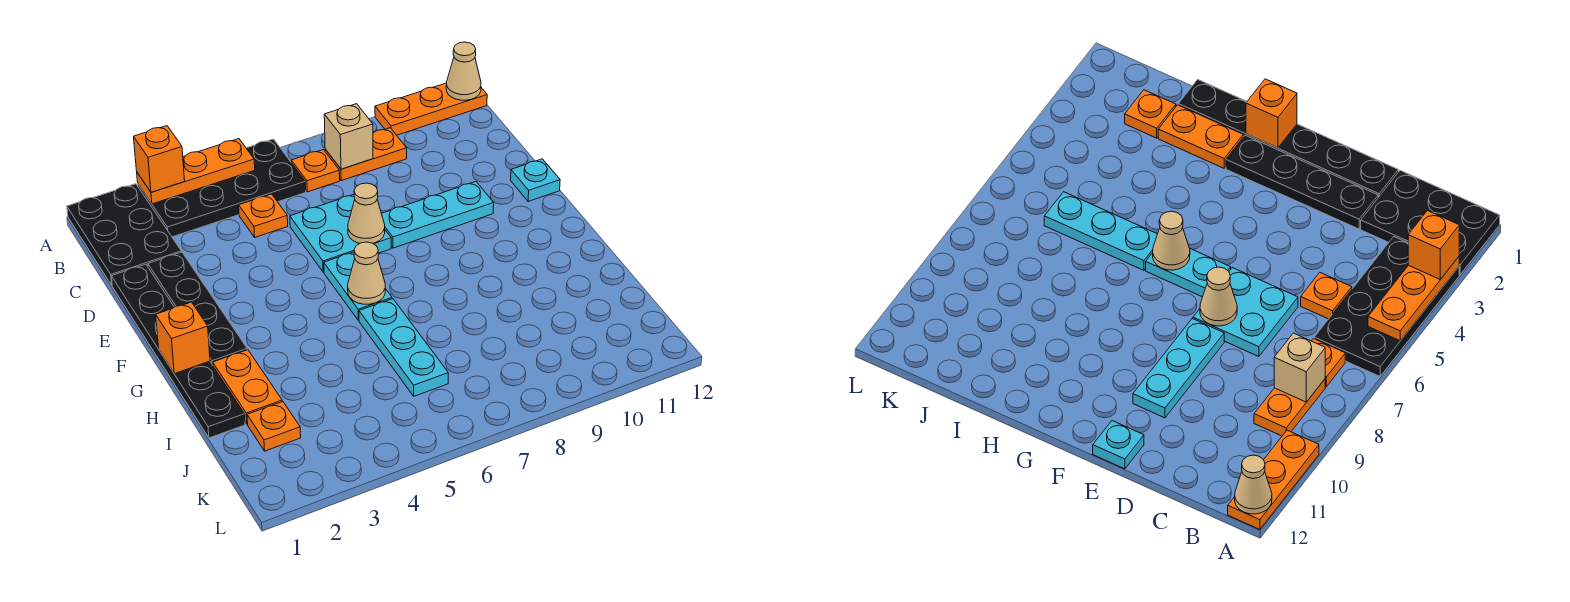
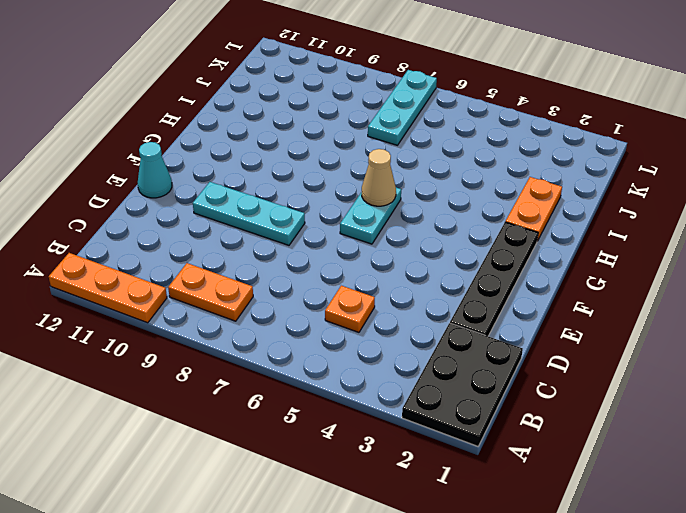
cyan 1x1 cone [138,142,172,198] -> cyan 1x1 plate [511,159,560,202]
cyan 1x3 plate [368,70,437,145] -> cyan 1x3 plate moved to [359,299,448,396]
none -> black 2x4 plate [138,139,306,237]
none -> orange 1x1 plate [291,150,340,192]
none -> black 1x6 plate [111,264,245,438]

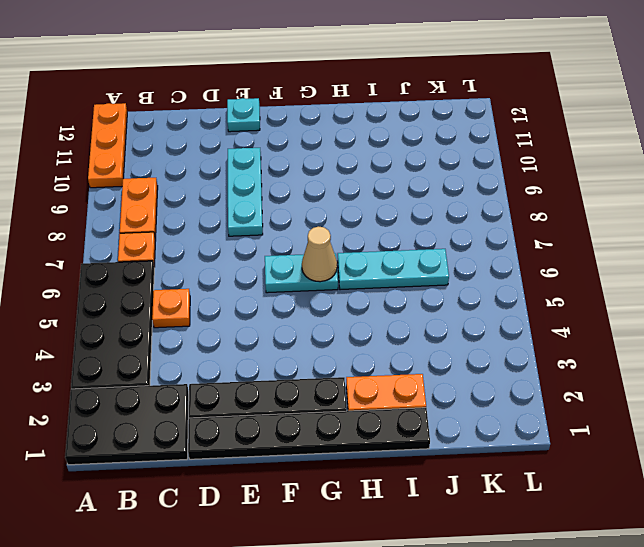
none -> cyan 2x2 plate [290,195,391,272]
none -> orange 1x1 plate [247,402,301,451]
none -> orange 1x3 plate [137,139,255,204]

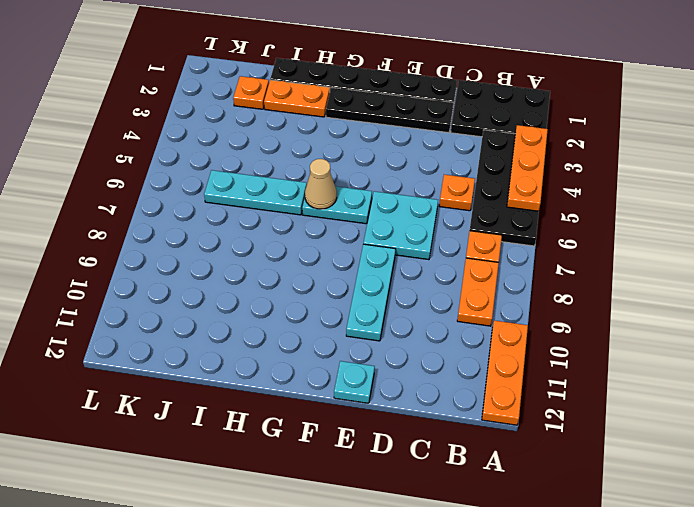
none -> tan 1x1 cone [446,42,481,100]
none -> tan 1x1 brick [324,104,373,169]
none -> tan 1x1 cone [348,183,385,244]

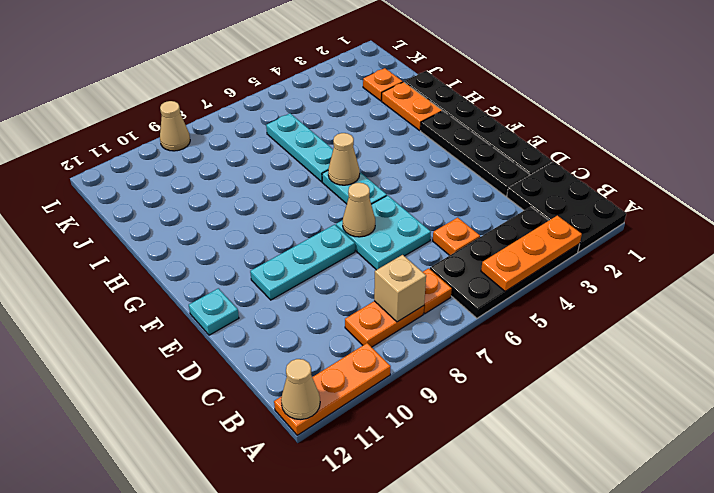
tan 1x1 cone [160,101,190,151] -> none
none -> orange 1x1 brick [156,302,210,374]
none -> orange 1x1 brick [134,126,185,192]

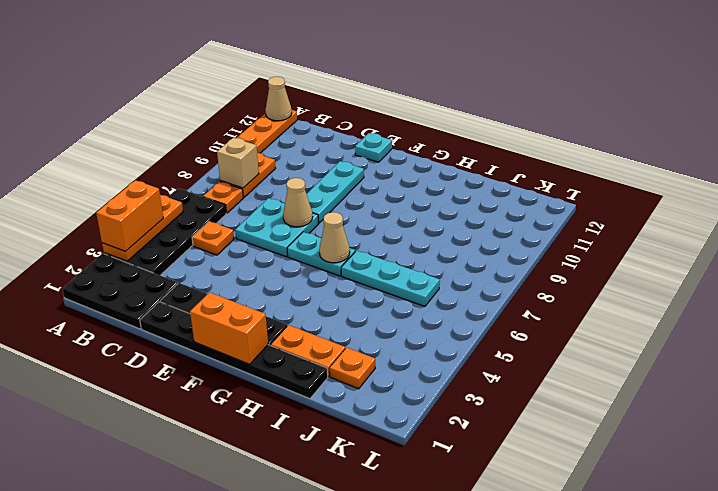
orange 1x2 brick [96,180,163,251] -> orange 1x1 brick [134,126,185,192]
orange 1x2 brick [190,292,268,364] -> orange 1x1 brick [156,302,210,374]

